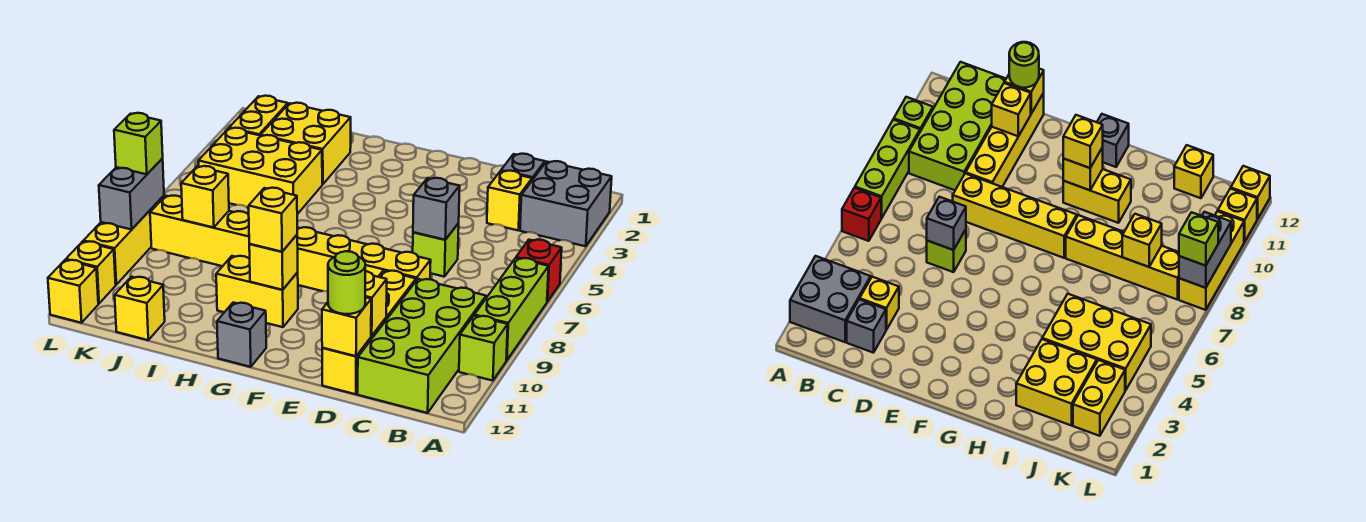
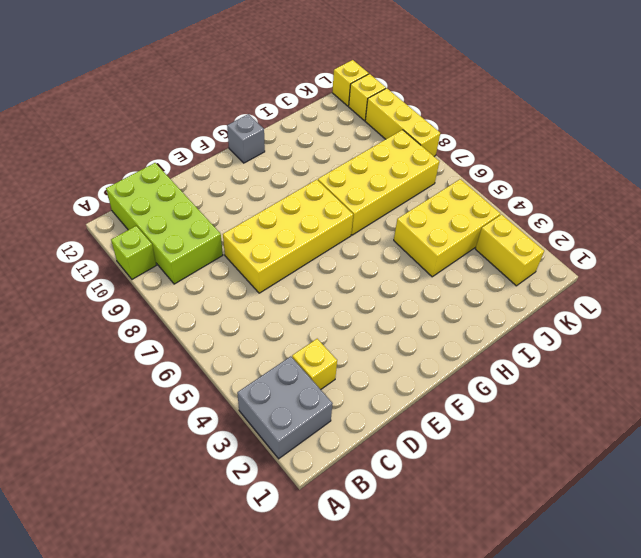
yellow 2x4 brick [223,180,353,293] -> yellow 1x4 brick [297,227,431,292]
yellow 2x4 brick [318,130,439,235] -> yellow 1x4 brick [150,196,250,266]
none -> red 1x1 brick [516,240,562,302]
none -> lime 1x3 brick [474,258,549,360]
none -> grey 1x1 brick [501,154,545,180]

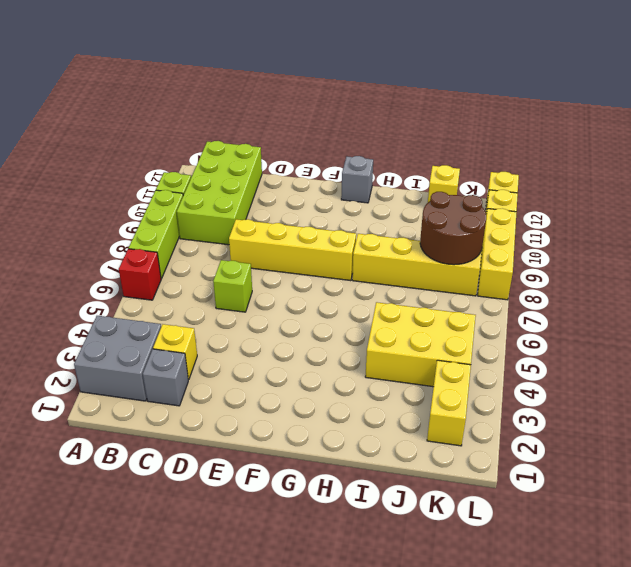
brown 2x2 round brick [420,192,486,265] -> yellow 1x1 brick [181,166,229,228]
none -> yellow 1x4 brick [322,271,416,394]
none -> yellow 1x2 brick [216,256,298,327]
none -> yellow 2x2 brick [261,103,351,184]

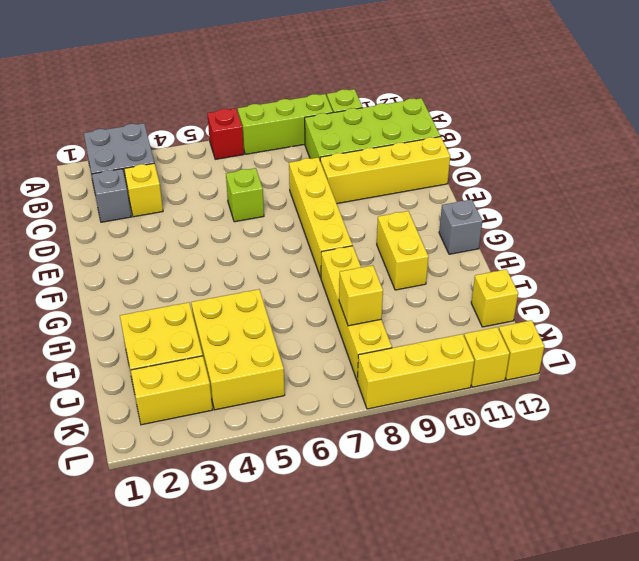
none -> grey 1x1 brick [413,178,460,240]
none -> yellow 1x1 brick [365,271,387,336]
none -> yellow 1x1 brick [322,297,371,356]

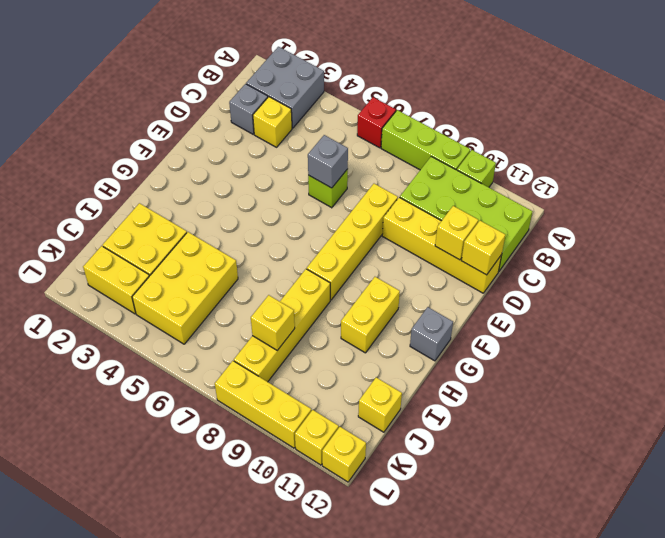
none -> yellow 1x1 brick [249,235,298,290]
none -> grey 1x2 brick [99,159,164,229]
none -> lime 1x1 round brick [328,251,365,314]

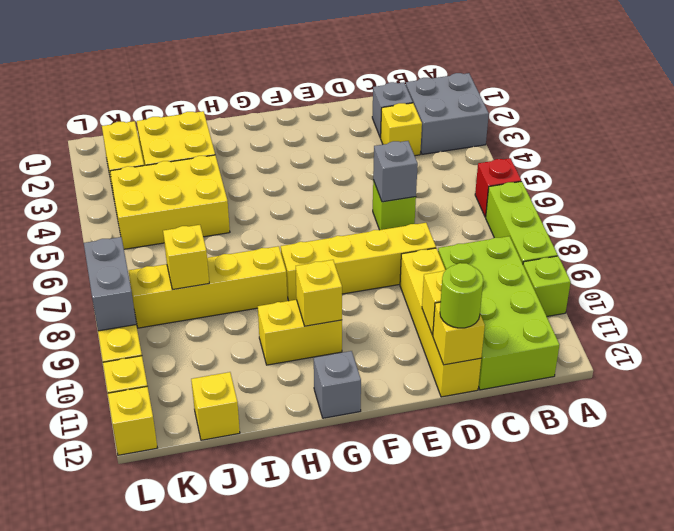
none -> yellow 1x1 brick [249,188,297,252]
none -> lime 1x1 brick [114,113,163,174]

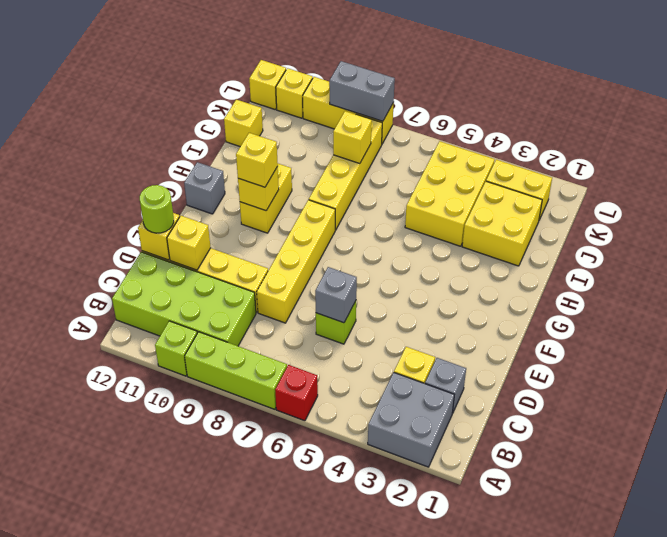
none -> lime 1x1 brick [114,113,163,174]

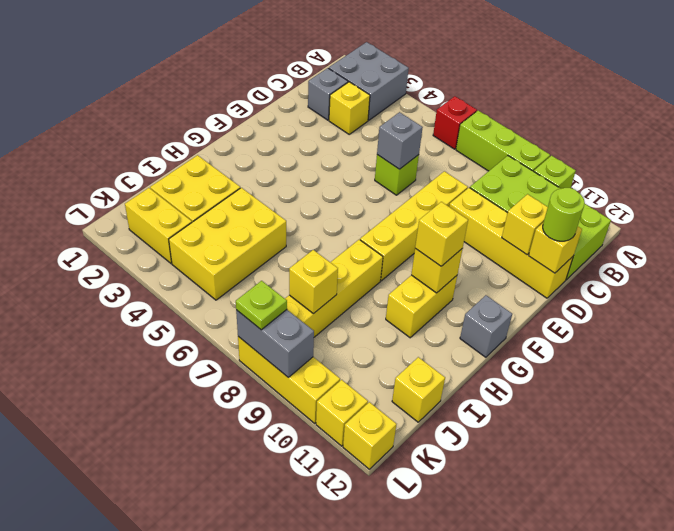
lime 1x1 plate [236,281,287,330] -> lime 1x1 brick [114,113,163,174]

